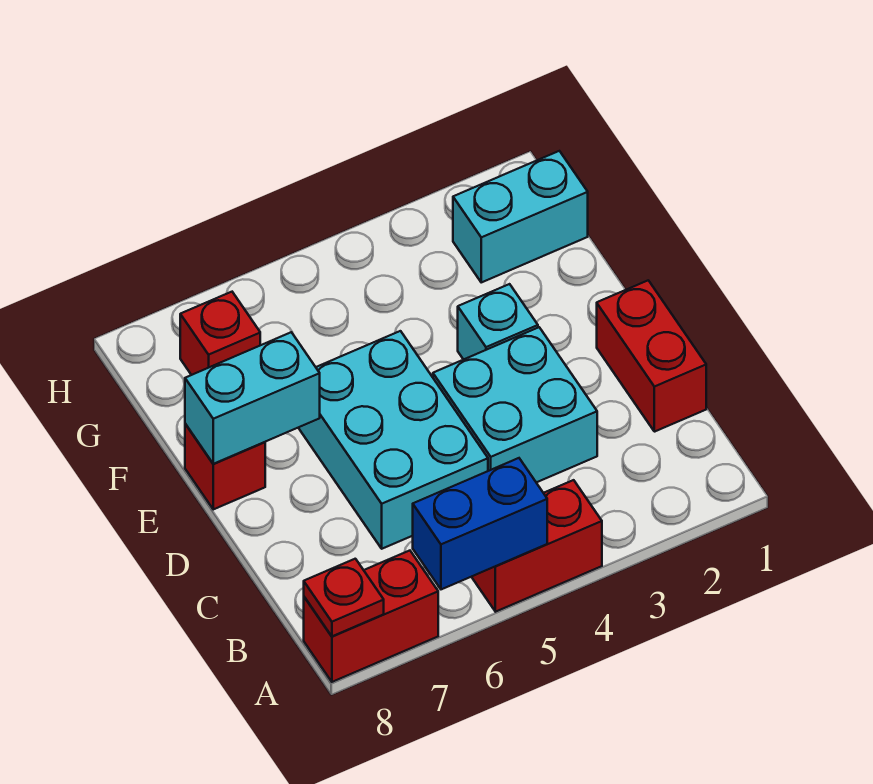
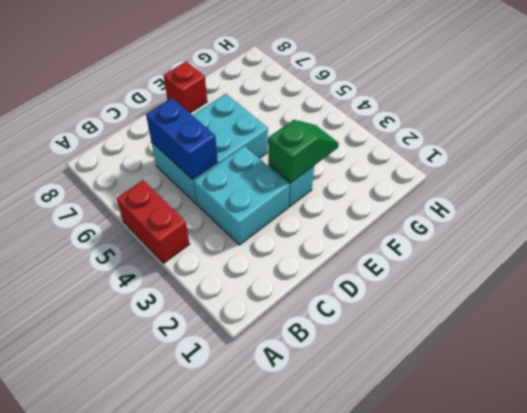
blue 1x2 brick [146,98,218,180] -> blue 1x2 brick moved to [413,458,547,589]
green 1x2 slope [268,120,339,183] -> none
none -> red 1x2 brick [304,551,438,682]
none -> red 1x2 brick [597,280,706,432]
none -> cyan 1x2 brick [453,151,588,282]

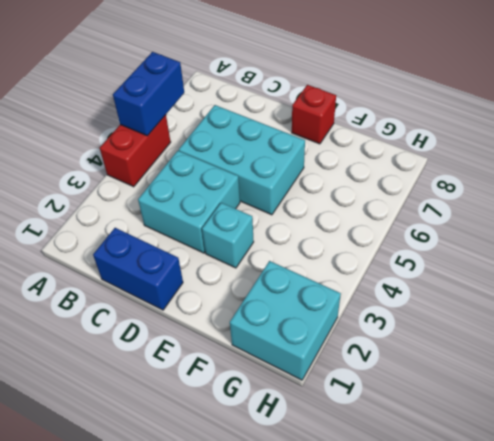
blue 1x2 brick [93,228,183,310] -> red 1x2 brick [597,280,706,432]
cyan 2x2 brick [230,261,341,380] -> cyan 1x2 brick [453,151,588,282]
none -> red 1x2 brick [304,551,438,682]
none -> red 1x1 brick [180,292,260,375]
none -> red 1x1 plate [304,559,384,636]

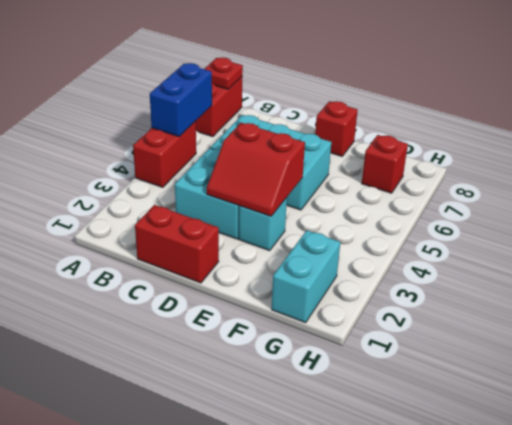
red 2x2 slope [207,123,305,216] -> none
none -> cyan 1x2 brick [185,332,320,464]

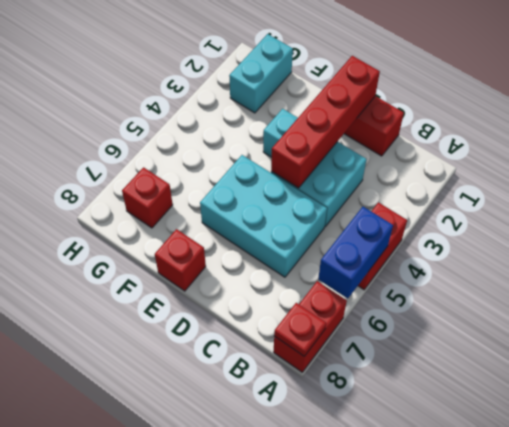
red 1x4 brick [271,56,380,188] -> none
none -> cyan 1x2 brick [185,332,320,464]

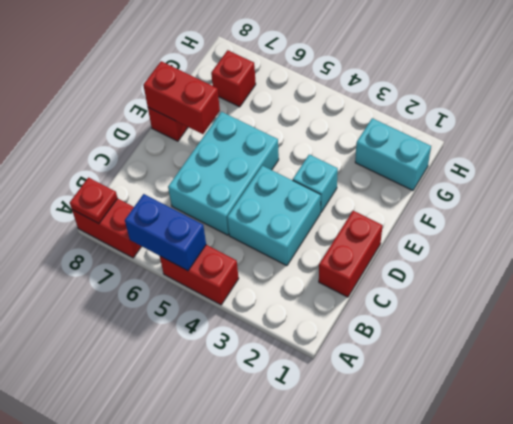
red 1x2 brick [143,61,220,134] -> cyan 1x2 brick [185,332,320,464]

